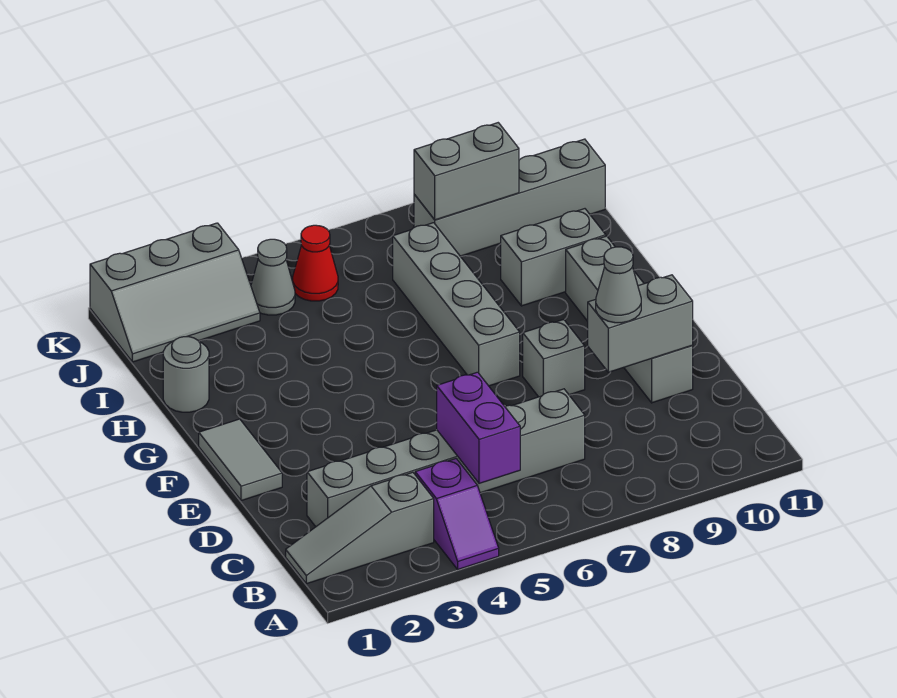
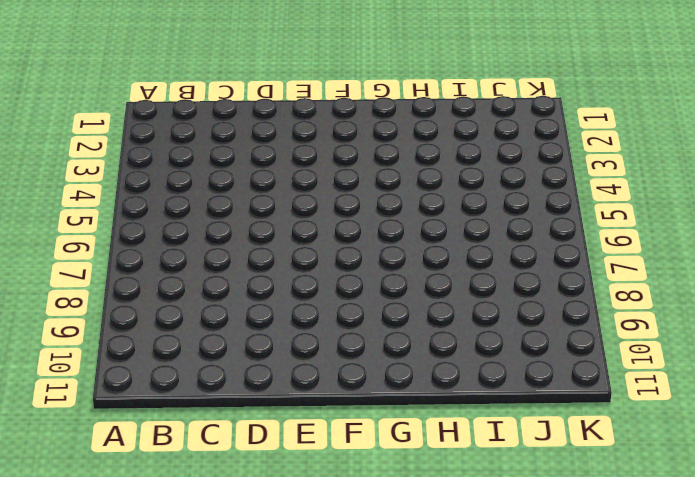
none -> purple 1x2 slope [415,459,499,569]
none -> grey 1x3 slope [286,472,434,584]
none -> grey 1x6 brick [307,389,585,527]

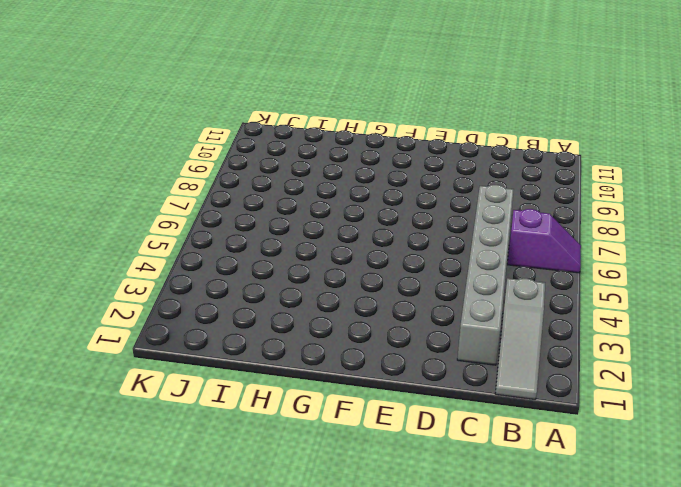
purple 1x2 slope [507,209,581,273] -> purple 1x2 slope moved to [415,459,499,569]
none -> grey 1x4 brick [566,236,693,403]
none -> grey 1x2 tile [199,419,282,501]
none -> grey 1x1 brick [523,320,585,397]

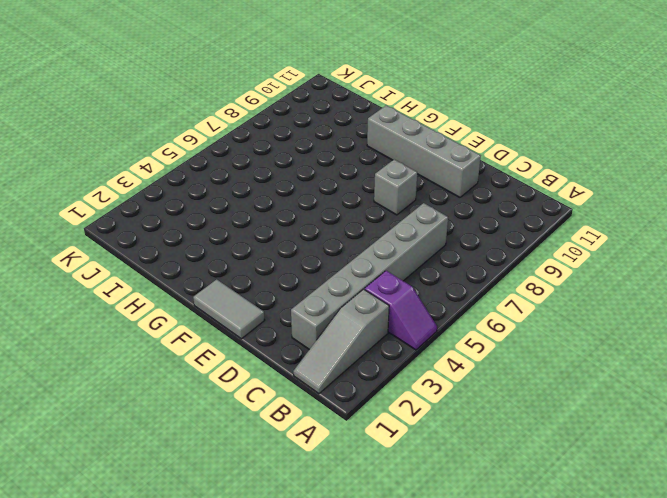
none -> grey 1x4 brick [393,223,520,386]
none -> grey 1x1 round brick [163,337,209,412]
none -> grey 1x2 brick [501,209,606,306]

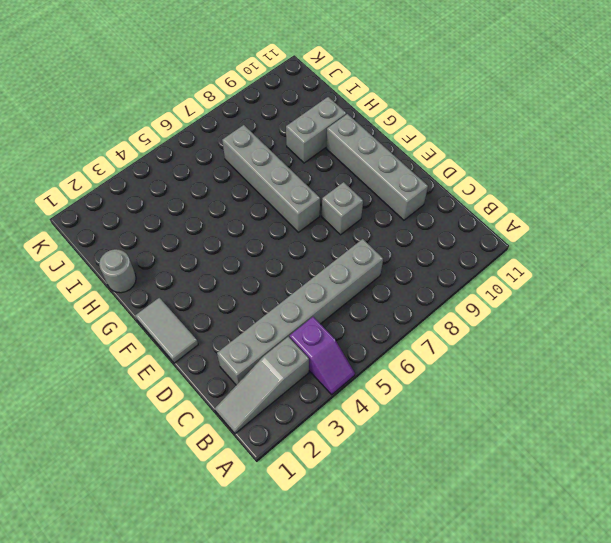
none -> grey 2x3 slope [90,223,260,362]
none -> grey 1x1 cone [251,239,295,315]
none -> red 1x1 cone [293,225,338,301]

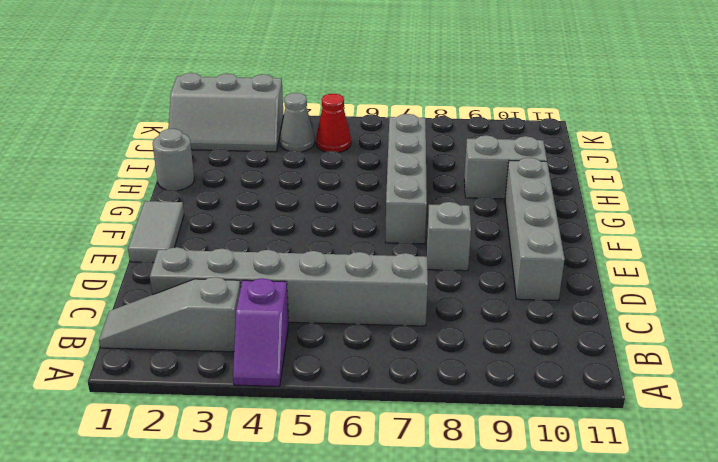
none -> grey 1x4 brick [414,139,605,256]
none -> purple 1x2 brick [437,372,520,483]
none -> grey 1x2 brick [588,275,693,372]

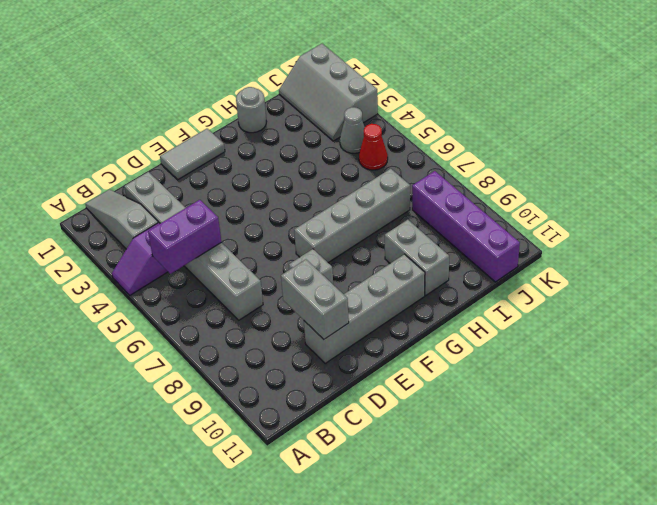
purple 1x4 brick [412,171,520,282] -> grey 1x4 brick [414,139,605,256]
none -> grey 1x2 brick [414,123,519,220]
none -> grey 1x1 cone [596,247,641,323]

